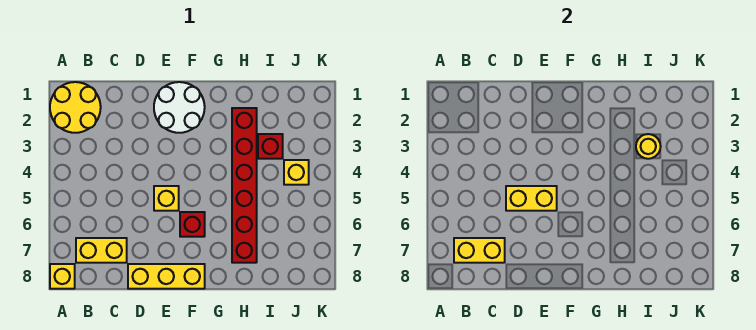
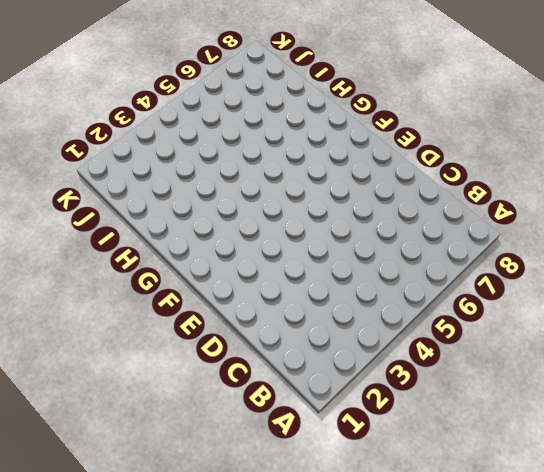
none -> yellow 2x2 round brick [50,82,101,133]
none -> yellow 1x1 brick [50,264,75,289]
none -> yellow 1x2 brick [76,238,127,263]

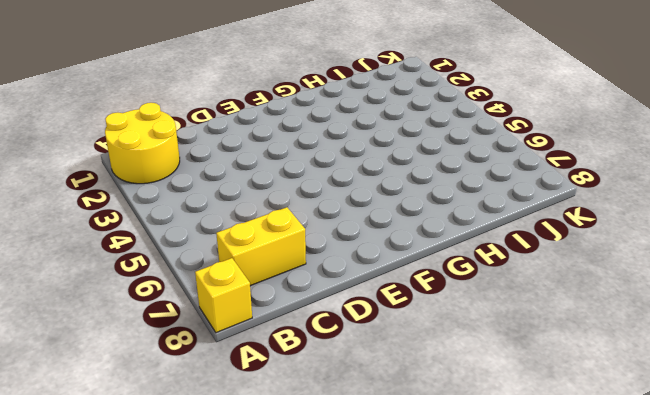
none -> yellow 1x3 brick [128,264,205,289]
none -> white 2x2 round brick [154,82,205,133]
none -> yellow 1x1 brick [154,186,179,211]

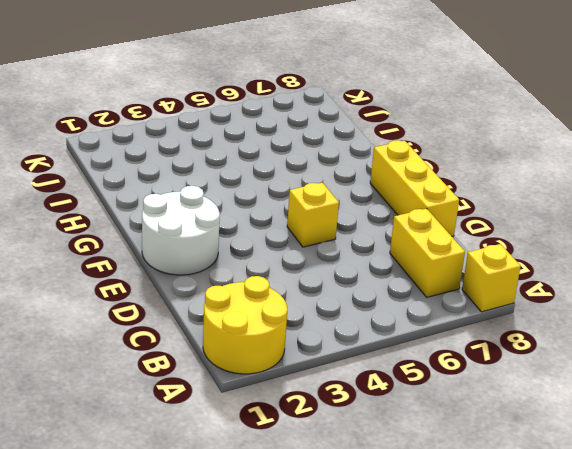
none -> red 1x1 brick [180,212,205,237]
none -> red 1x6 brick [232,108,257,263]
none -> red 1x1 brick [258,134,283,159]

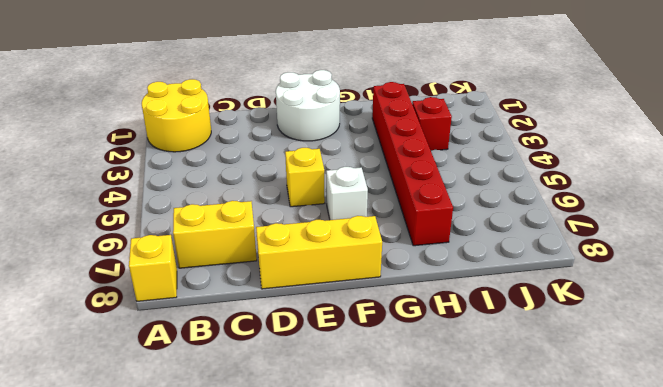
white 1x1 brick [326,167,368,220] -> red 1x1 brick [180,212,205,237]
none -> yellow 1x1 brick [284,160,309,185]
none -> yellow 1x2 brick [454,238,505,263]
none -> yellow 1x2 brick [506,186,557,211]

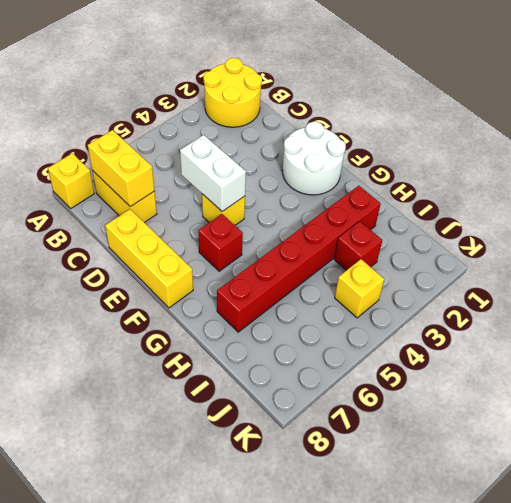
white 1x2 brick [180,135,246,212] -> yellow 1x2 brick [506,186,557,211]
none -> yellow 1x1 round brick [636,134,661,159]

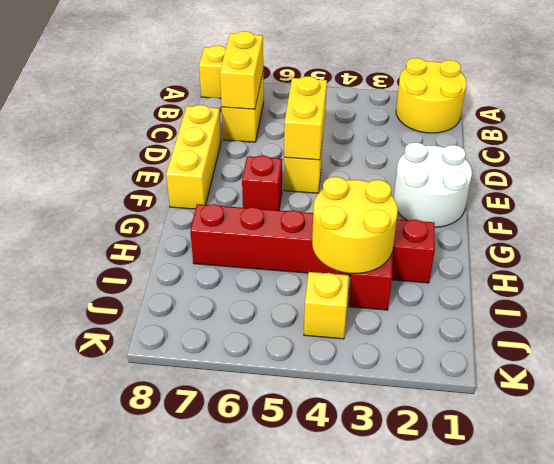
yellow 2x2 round brick [312,177,398,274] -> yellow 1x1 round brick [636,134,661,159]

